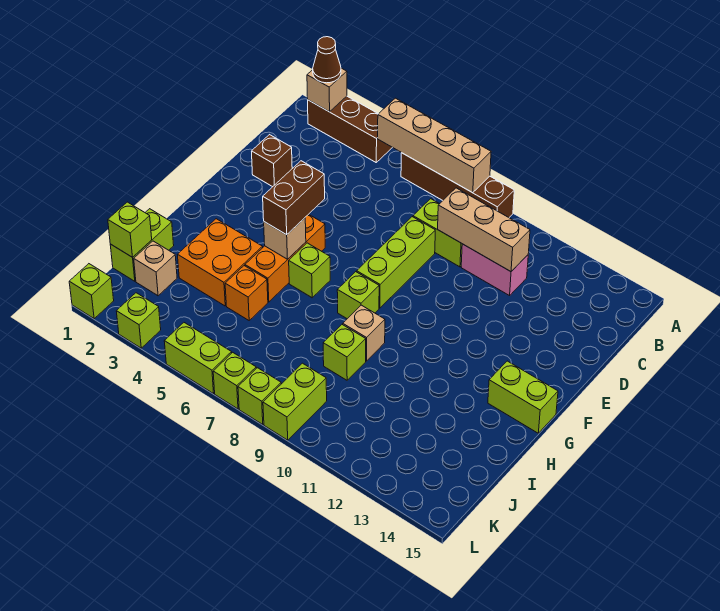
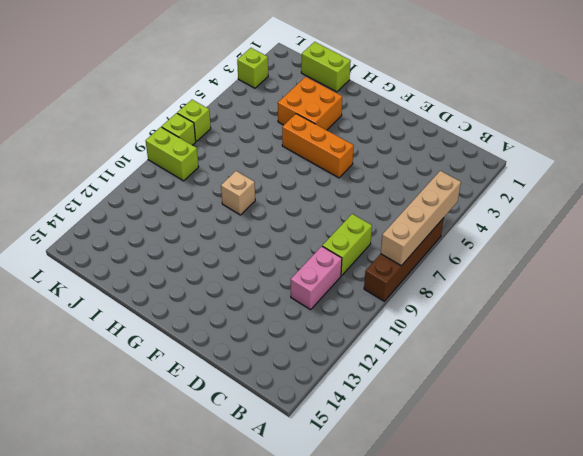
none -> brown 1x3 brick [308,96,392,162]
none -> brown 1x1 brick [252,135,292,187]
none -> lime 1x3 brick [357,217,435,308]

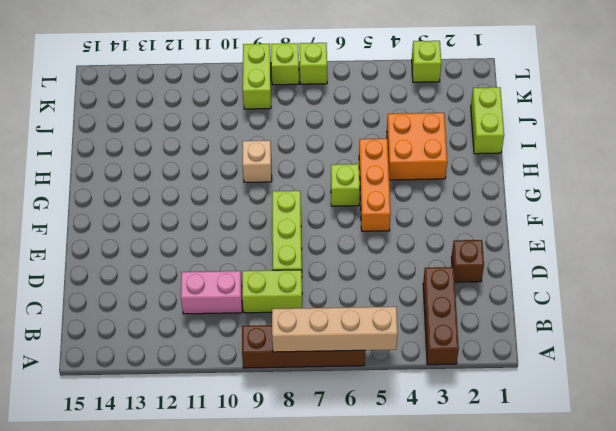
brown 1x3 brick [423,267,459,365] -> brown 1x3 brick turned to [308,96,392,162]
none -> lime 1x1 brick [337,272,379,319]
none -> lime 1x2 brick [488,361,558,433]
none -> orange 1x1 brick [225,266,268,320]

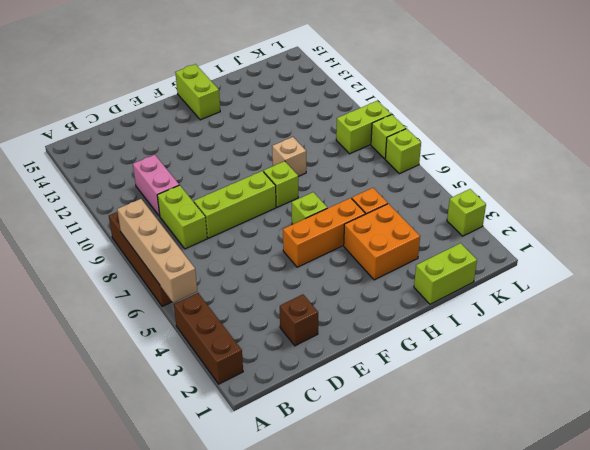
none -> lime 1x1 brick [323,324,366,380]
none -> tan 1x1 brick [134,241,177,296]
none -> lime 1x1 brick [69,264,114,318]

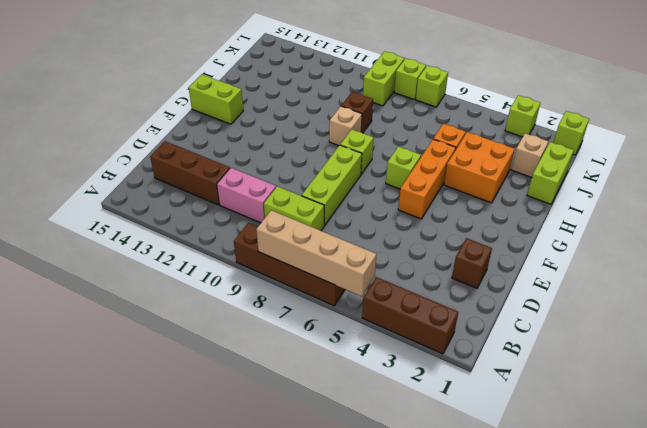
brown 1x3 brick [150,141,230,205] -> none
brown 1x1 brick [341,92,373,133] -> lime 1x1 brick [323,324,366,380]
none -> lime 1x2 brick [164,323,232,394]
none -> tan 1x1 brick [307,68,347,112]
none -> tan 1x3 brick [438,188,530,272]

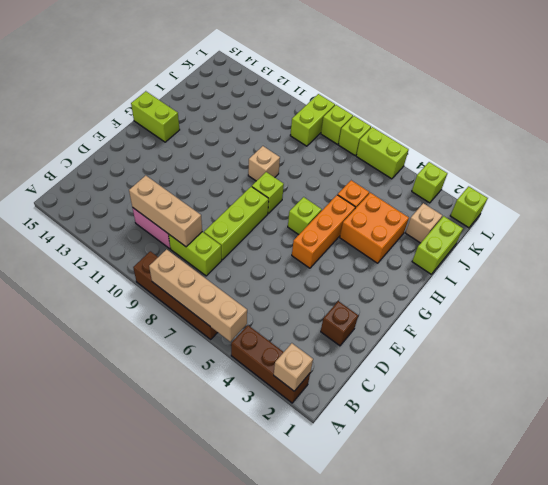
none -> lime 1x1 brick [323,324,366,380]
none -> tan 1x1 brick [264,218,306,259]
none -> lime 1x1 brick [108,202,152,257]

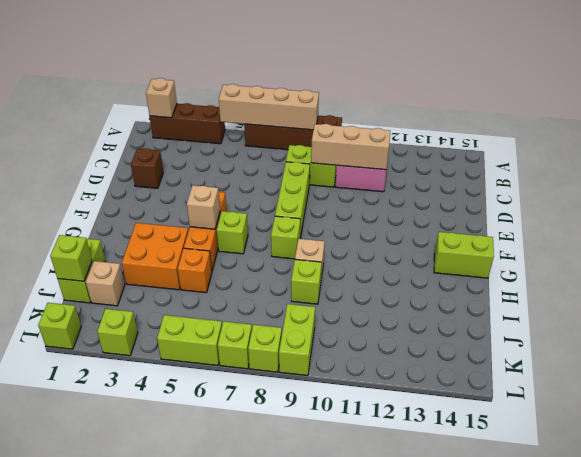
none -> brown 1x1 cone [313,37,341,83]
none -> brown 1x2 brick [263,161,325,235]

